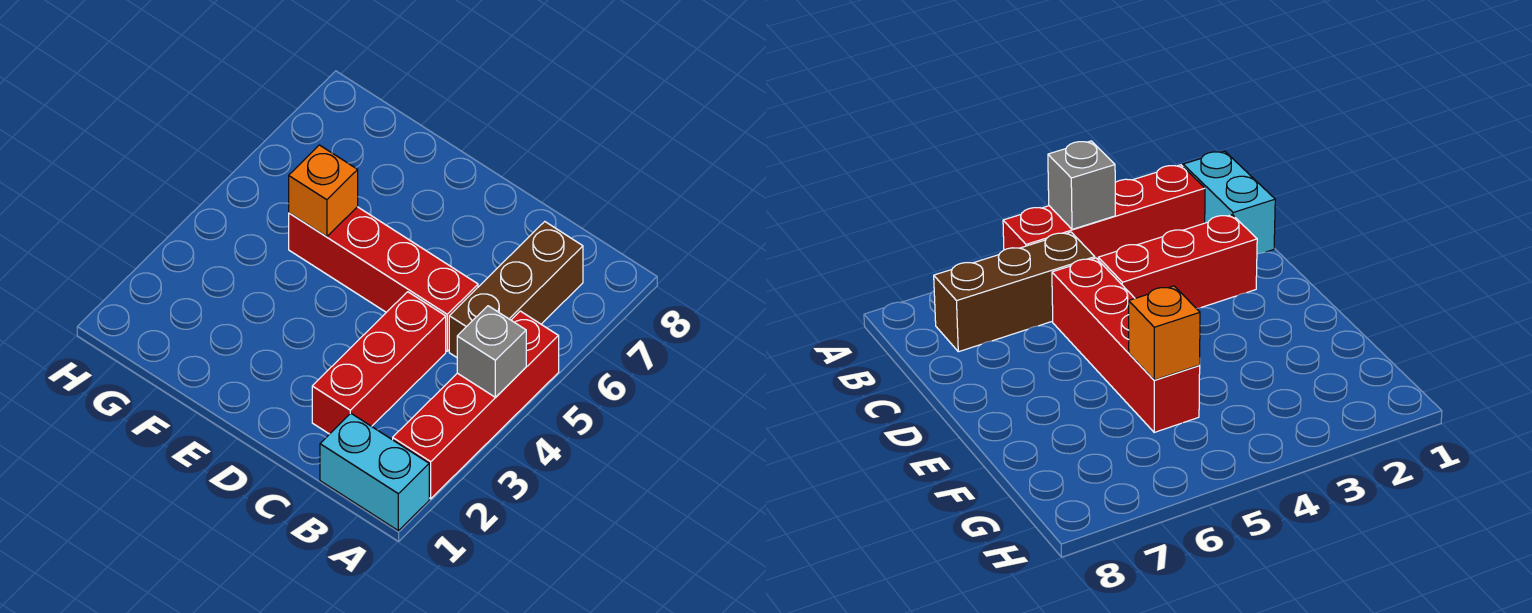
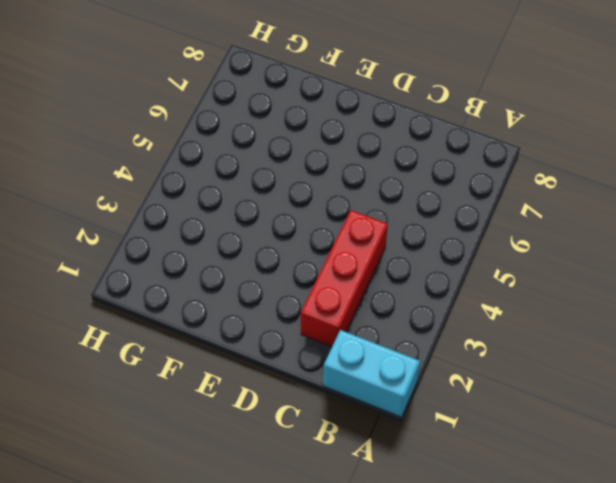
none -> red 1x4 brick [393,311,559,499]
none -> brown 1x3 brick [449,222,583,357]

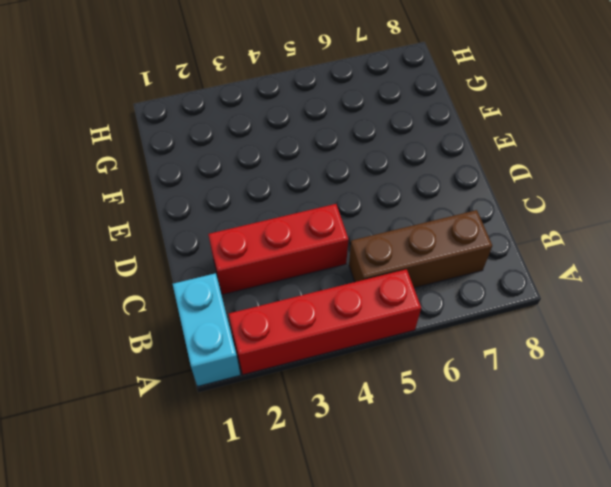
none -> red 1x4 brick [289,207,478,351]
none -> grey 1x1 brick [457,306,526,397]

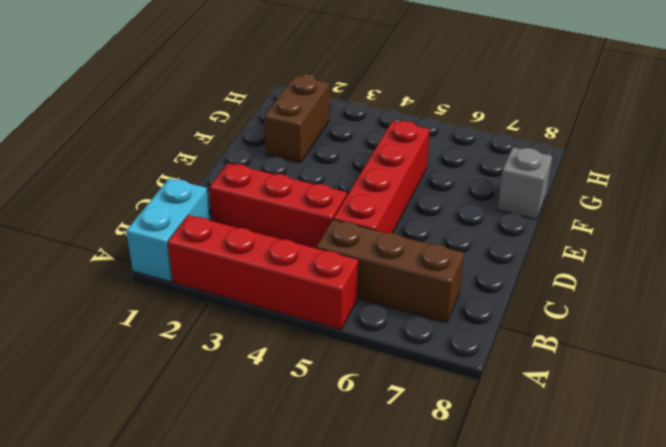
brown 1x2 brick [264,75,329,163] -> none
grey 1x1 brick [497,147,552,219] -> grey 1x1 brick moved to [457,306,526,397]
none -> orange 1x1 brick [289,145,358,237]

